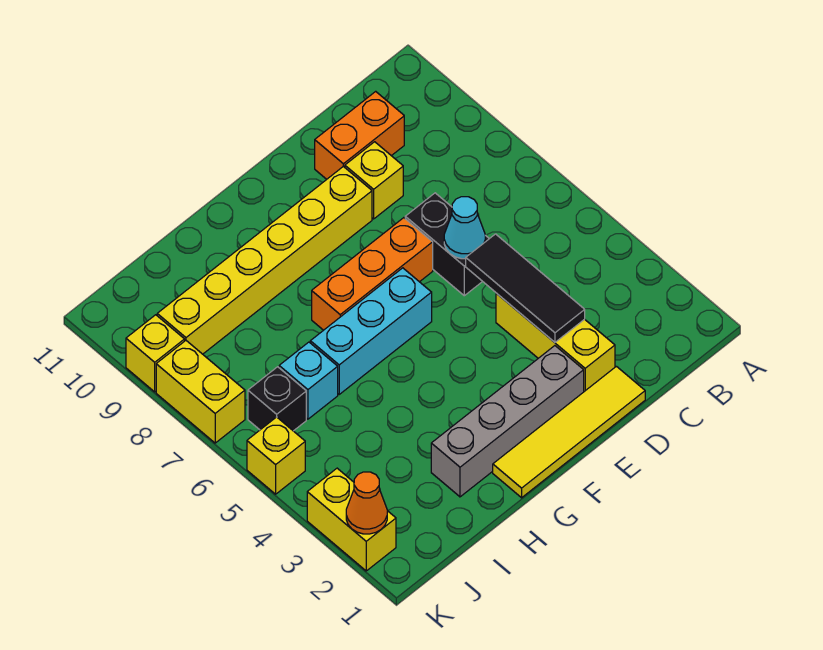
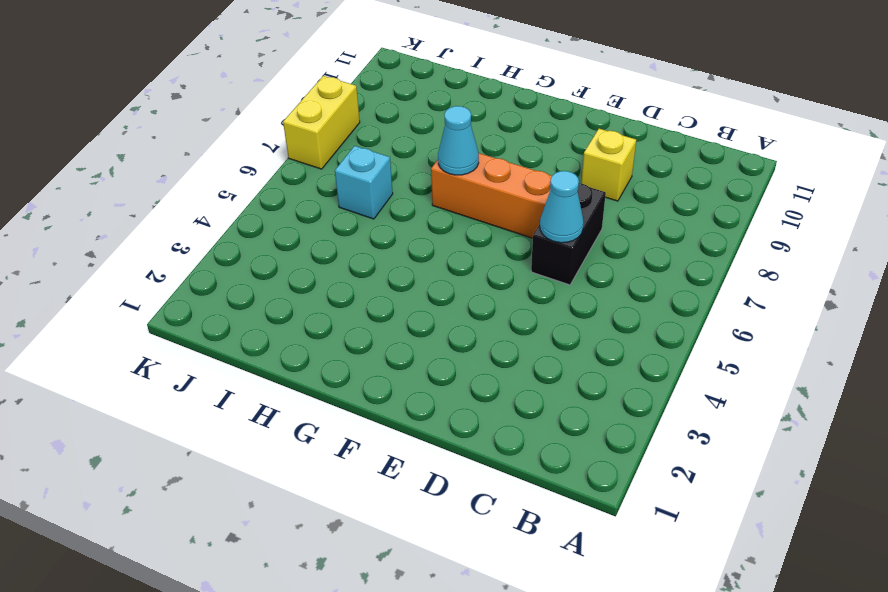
cyan 1x1 cone [438,106,479,175] -> none
none -> orange 1x2 brick [315,91,404,179]
none -> yellow 1x4 tile [493,366,645,498]
none -> yellow 1x3 brick [496,293,615,391]

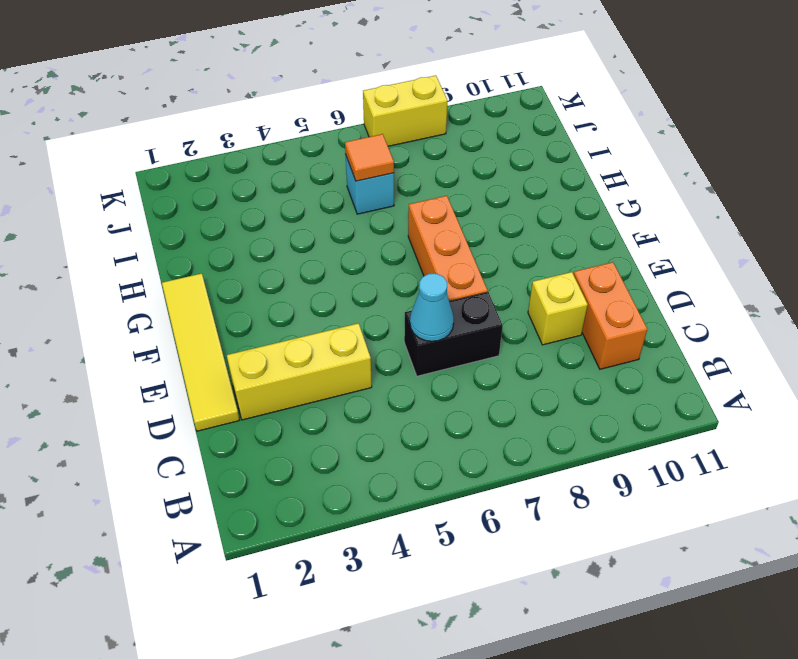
orange 1x1 tile [345,134,394,181] -> none
none -> grey 1x4 brick [431,346,584,497]
none -> yellow 1x6 brick [157,166,372,354]
none -> cyan 1x3 brick [310,268,432,394]

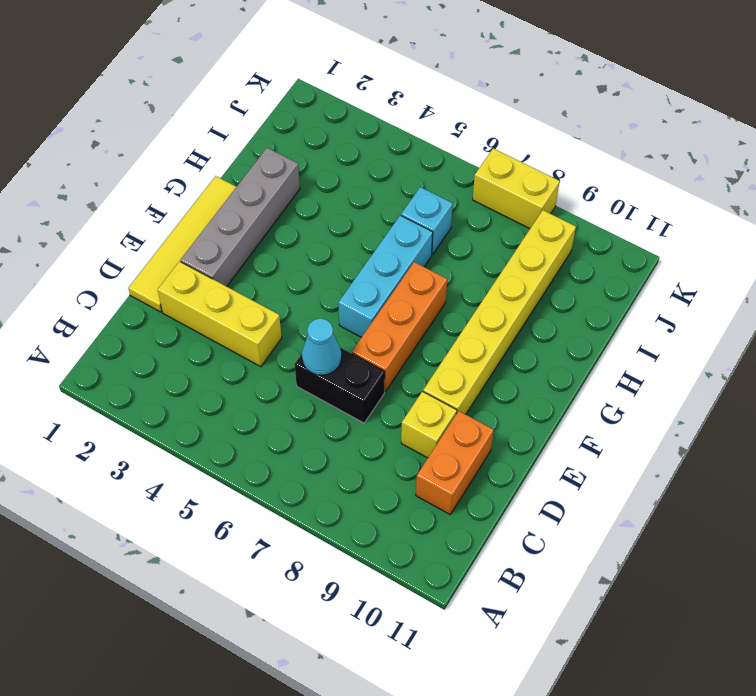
none -> black 1x1 brick [248,367,306,431]
none -> yellow 1x2 brick [307,468,396,571]
none -> yellow 1x1 brick [247,417,305,494]

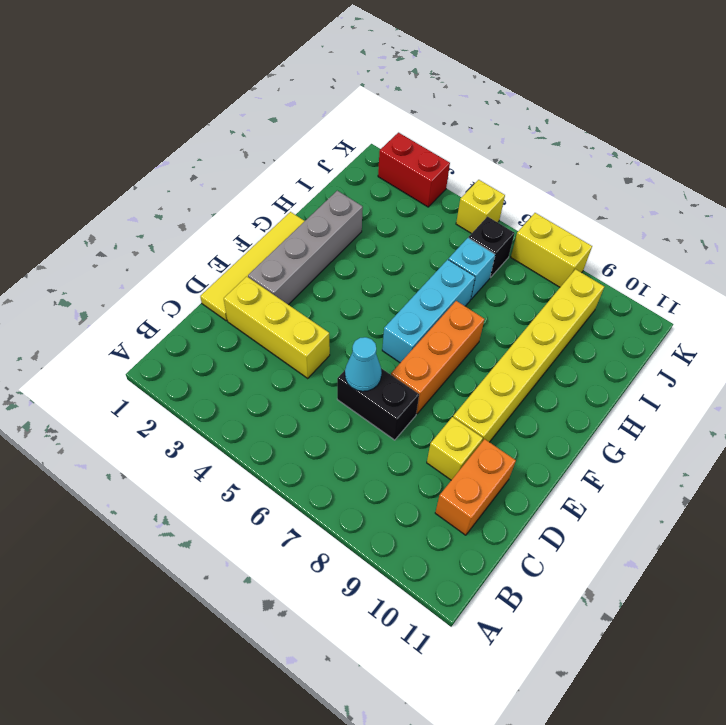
red 1x2 brick [378,133,450,207] -> yellow 1x2 brick [307,468,396,571]
none -> yellow 1x1 brick [126,315,185,392]
none -> black 1x3 tile [466,234,585,342]
none -> orange 1x1 cone [346,472,387,534]

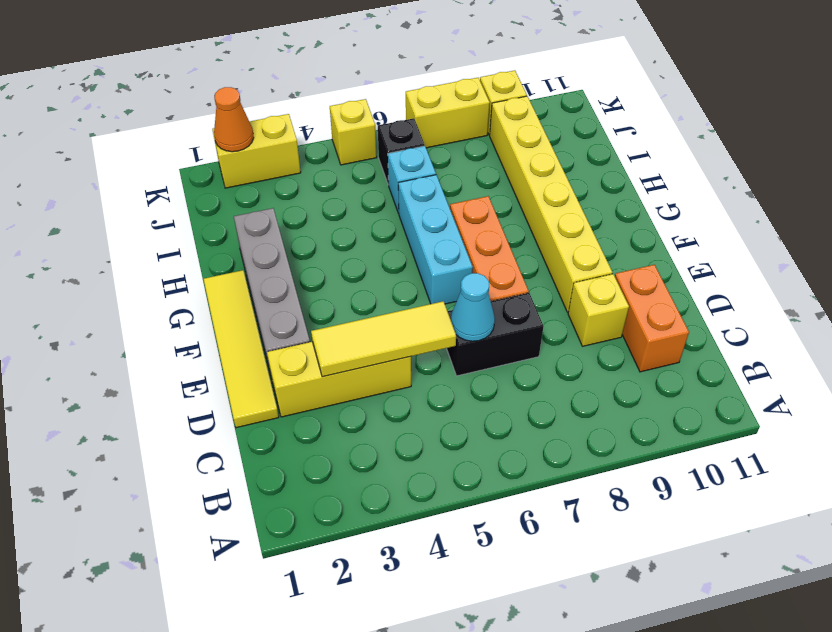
yellow 1x3 tile [311,301,456,377] -> black 1x3 tile [466,234,585,342]

